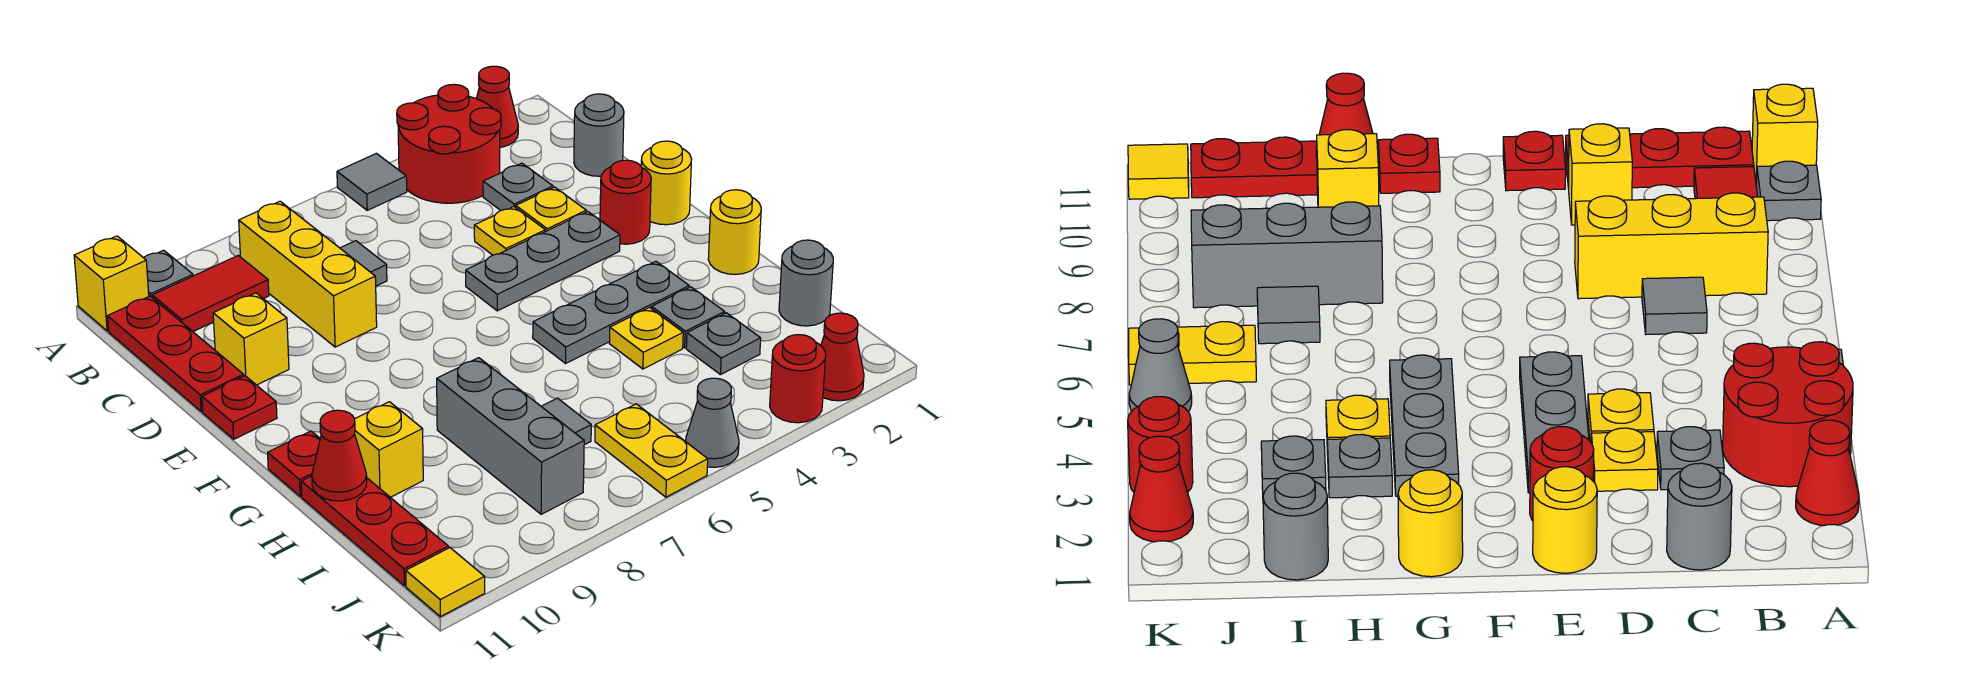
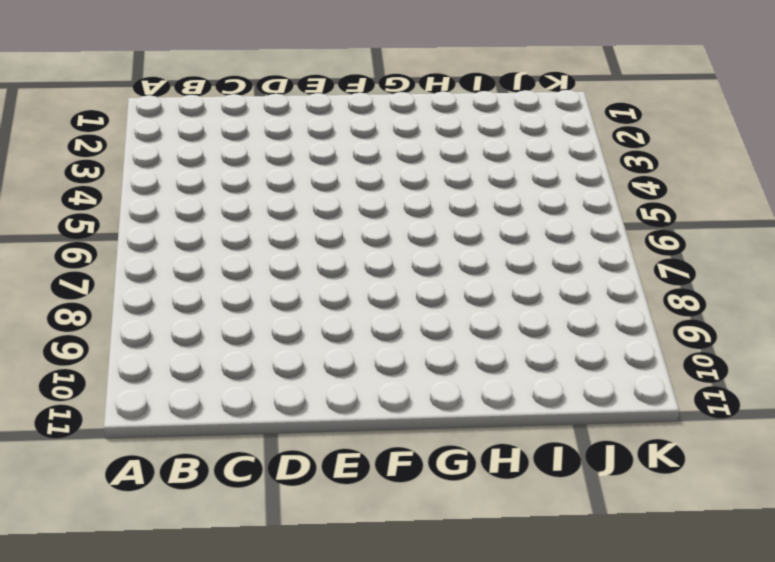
none -> red 1x1 cone [476,66,518,147]
none -> red 2x2 round brick [397,84,501,203]
none -> grey 1x1 tile [337,153,407,210]
none -> grey 1x1 plate [144,250,193,297]

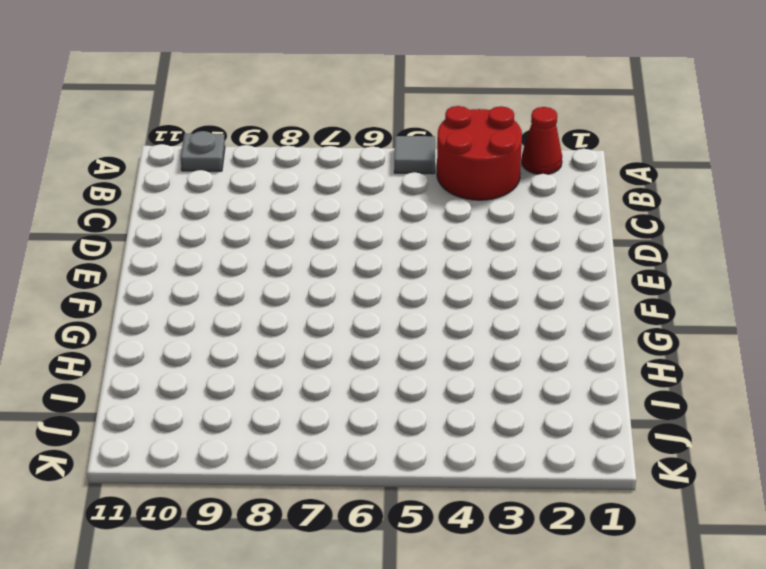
none -> yellow 1x1 brick [74,236,149,331]
none -> yellow 1x3 brick [239,201,377,347]
none -> red 1x2 tile [152,256,269,331]
none -> red 1x3 plate [107,296,244,411]

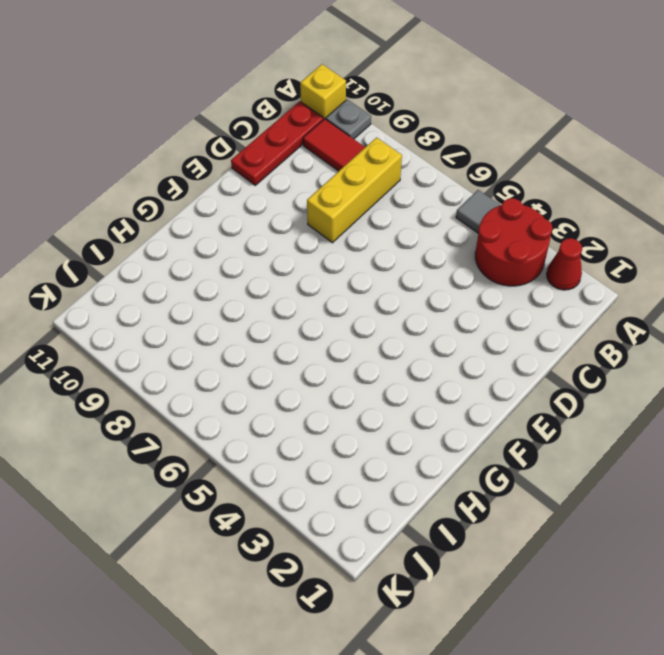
none -> grey 1x1 round brick [574,94,624,176]
none -> grey 1x1 plate [483,163,553,211]
none -> grey 1x1 tile [340,241,387,286]
none -> yellow 1x1 plate [516,187,586,232]

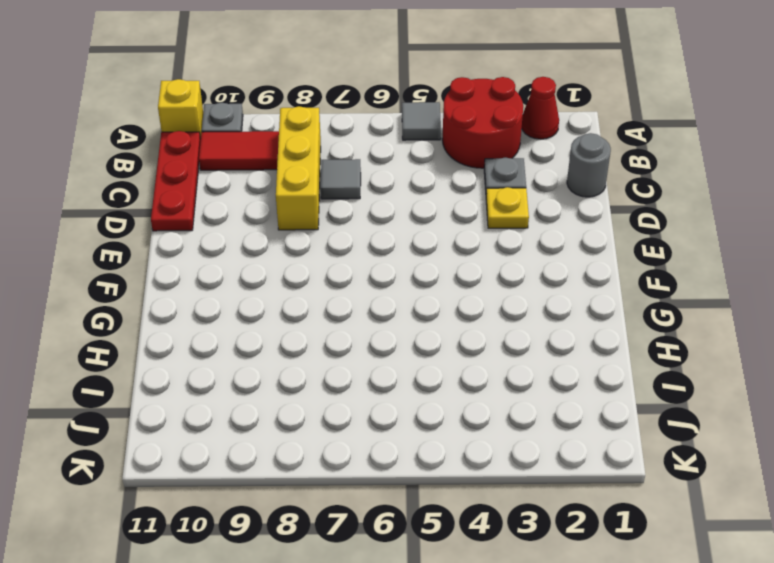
none -> yellow 1x1 plate [474,206,545,255]
none -> yellow 1x1 brick [213,293,289,385]
none -> yellow 1x1 round brick [641,141,692,225]
none -> red 1x1 round brick [600,160,651,244]

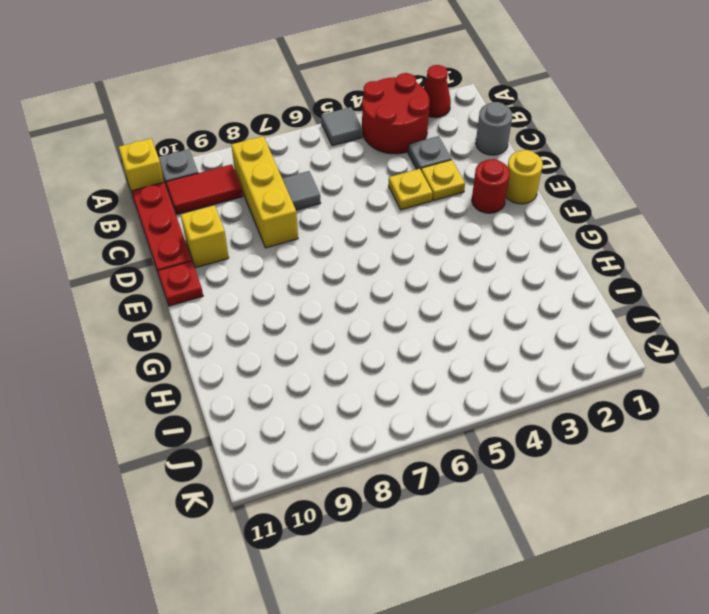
none -> grey 1x3 plate [466,212,620,311]
none -> yellow 1x1 round brick [708,190,761,274]
none -> grey 1x3 plate [533,261,689,363]
none -> red 1x1 plate [268,431,320,496]

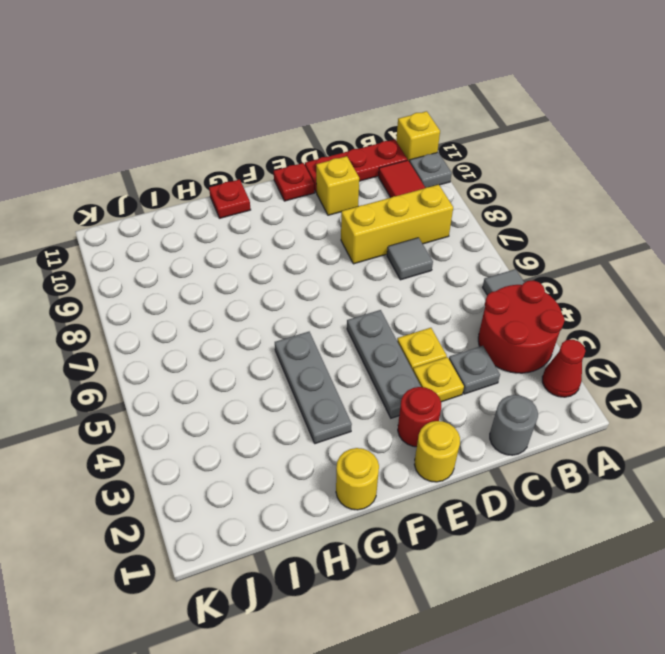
none -> grey 1x1 plate [652,287,725,348]
none -> yellow 1x1 plate [609,307,683,369]
none -> grey 1x3 brick [437,358,584,514]
none -> yellow 1x1 brick [355,402,423,497]

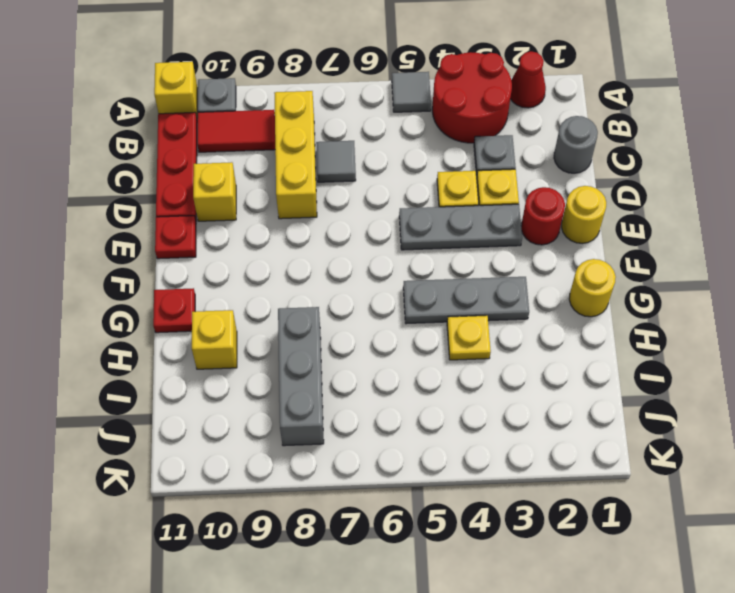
none -> grey 1x1 plate [652,287,725,348]
none -> red 1x3 plate [301,476,448,586]
none -> grey 1x1 round brick [779,240,833,326]
none -> grey 1x1 plate [686,313,761,375]

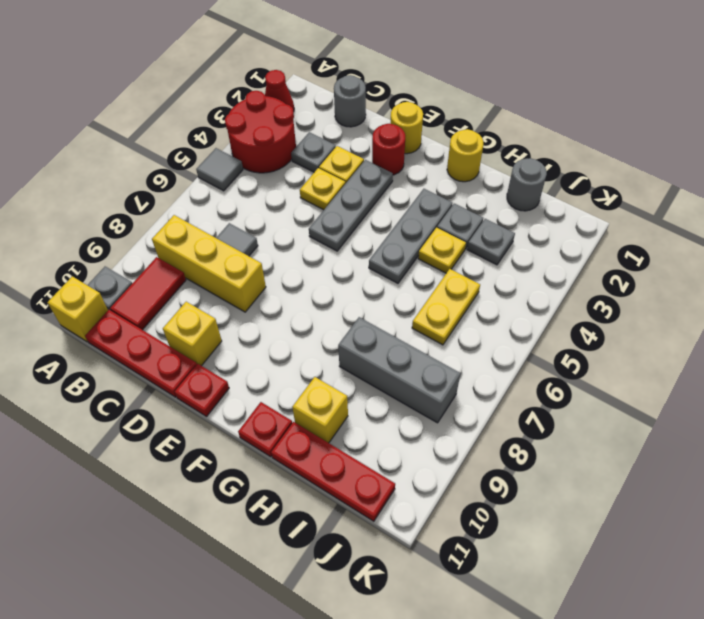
yellow 1x2 plate [412,269,480,345] -> yellow 1x2 plate turned to [595,404,708,497]
none -> grey 1x1 tile [541,398,591,445]
none -> red 1x1 cone [821,313,864,401]
none -> red 1x1 round brick [770,335,826,423]
none -> grey 1x1 cone [686,378,739,467]

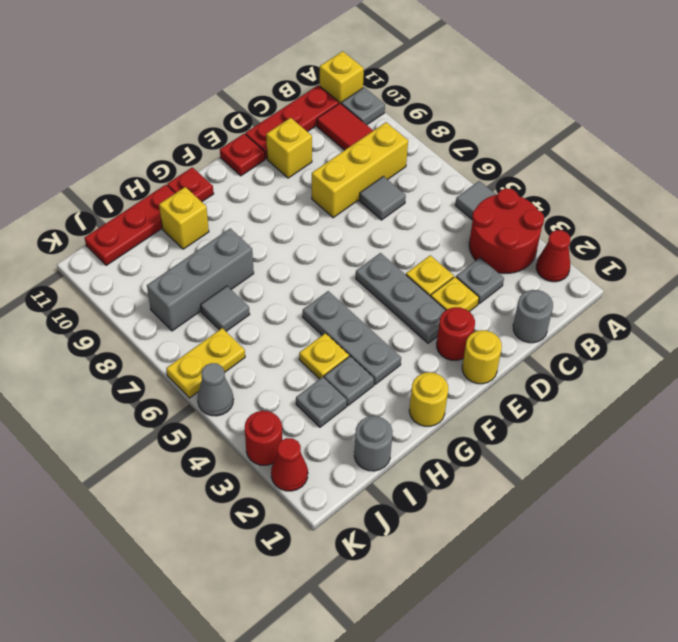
none -> yellow 1x1 tile [406,548,485,617]
none -> red 1x1 cone [312,410,367,501]

